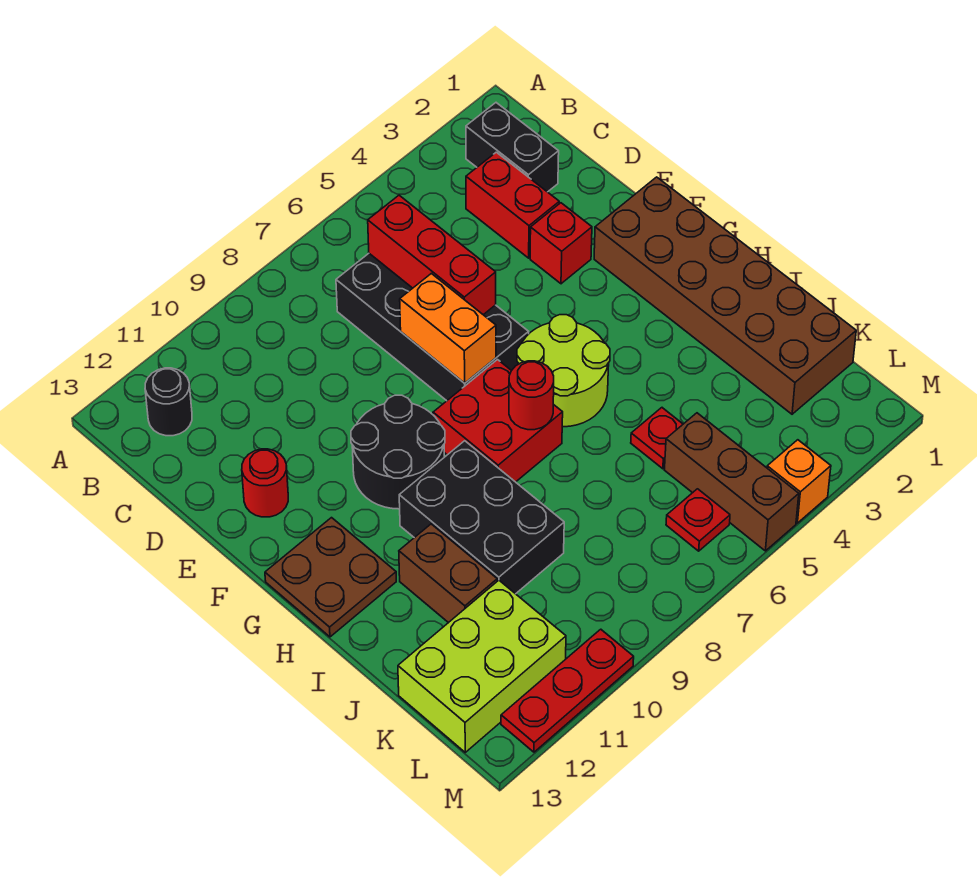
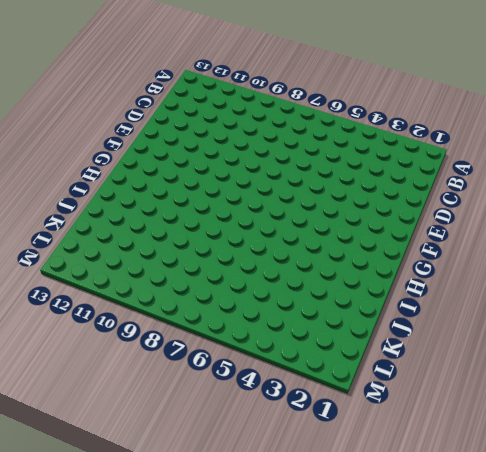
none -> black 1x2 brick [466,103,559,192]
none -> black 1x1 round brick [145,368,192,436]
none -> red 1x2 brick [466,152,559,258]

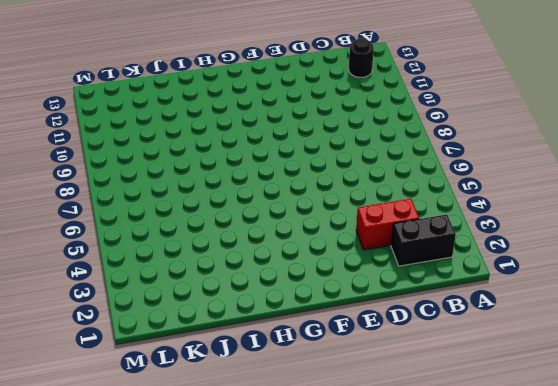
none -> black 2x4 brick [336,254,529,401]
none -> red 1x1 brick [530,203,592,284]
none -> red 1x1 round brick [242,449,288,517]

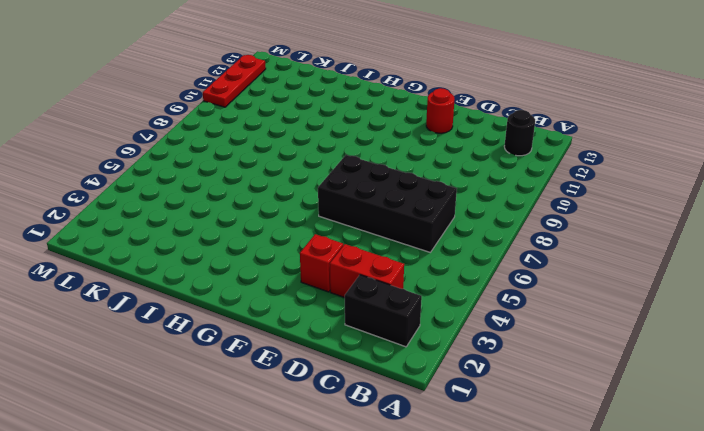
none -> brown 2x6 brick [594,177,856,414]
none -> black 2x2 round brick [351,395,445,509]
none -> lime 2x2 round brick [517,315,610,427]

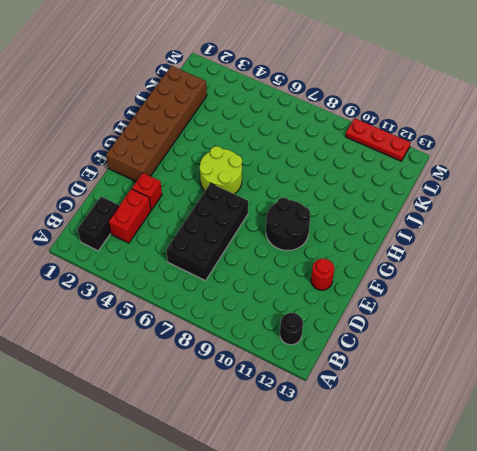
none -> red 2x2 brick [433,360,563,482]
none -> brown 2x2 plate [265,518,396,637]
none -> black 2x3 brick [399,441,564,594]

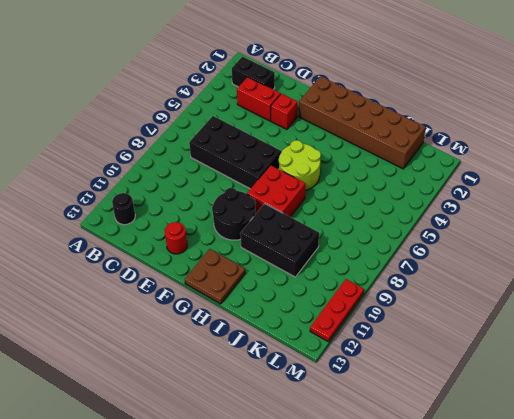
none -> brown 1x2 brick [399,524,497,623]
none -> red 1x1 plate [631,408,683,469]
none -> brown 1x3 brick [665,413,799,551]

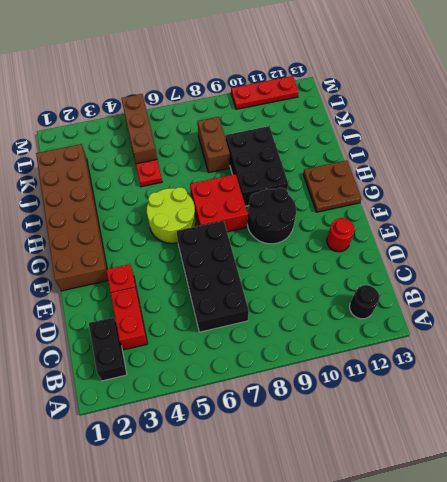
brown 1x2 brick [198,117,230,173] -> brown 1x2 brick moved to [399,524,497,623]
none -> lime 2x3 brick [398,580,566,752]
none -> red 1x1 plate [666,489,730,551]
none -> orange 1x1 brick [767,440,831,523]

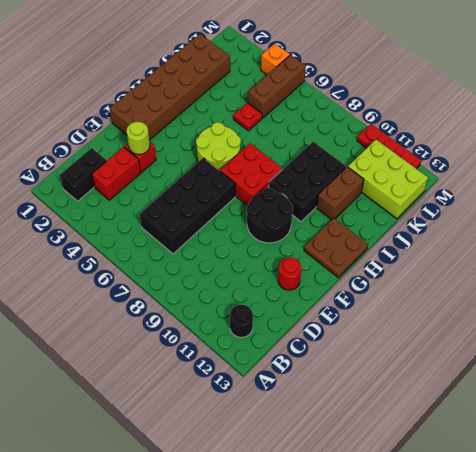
lime 1x1 round brick [126,122,150,154] -> none
none -> red 1x1 plate [666,489,730,551]
none -> red 1x3 brick [368,195,496,315]
none -> orange 1x2 brick [400,273,496,383]

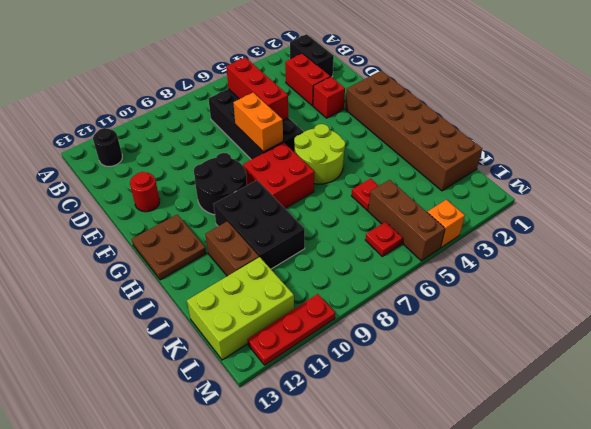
none -> red 1x1 round brick [509,361,554,430]

